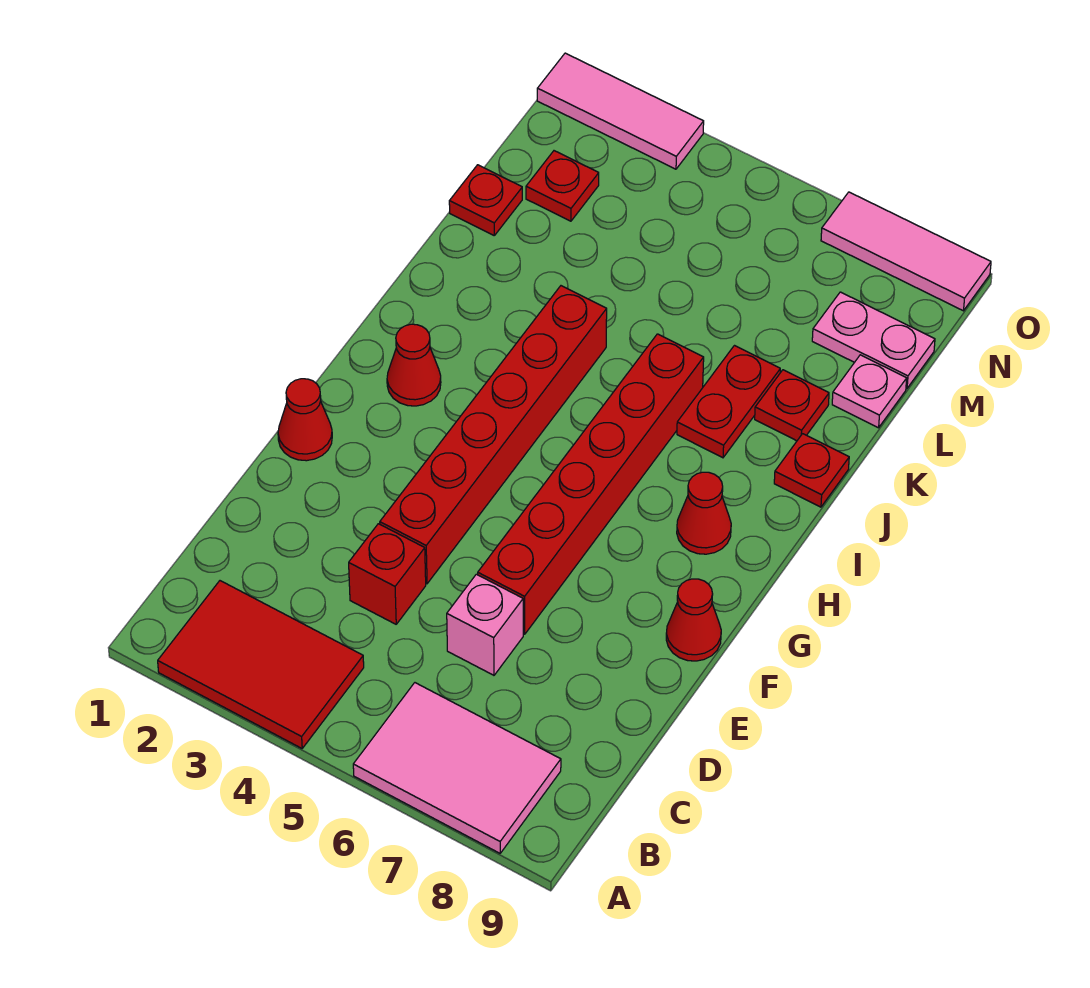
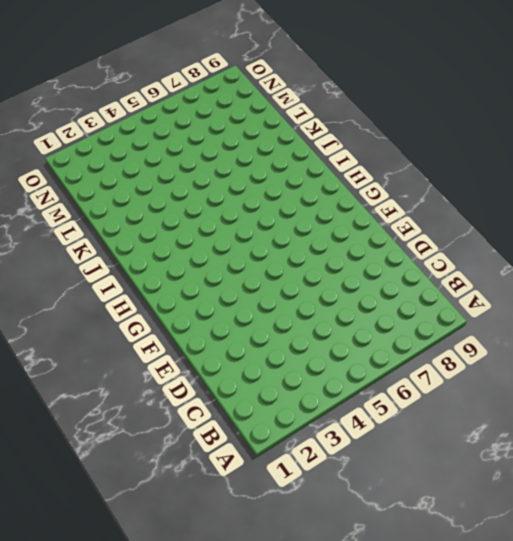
none -> red 2x3 tile [158,581,364,748]
none -> pink 2x3 tile [353,683,561,853]
none -> red 1x1 brick [349,524,426,624]

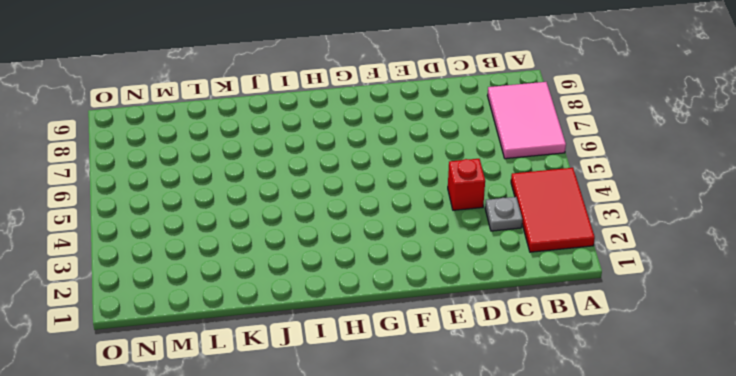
grey 1x1 plate [485,197,522,231] -> none
none -> pink 1x1 brick [447,574,523,675]
none -> red 1x6 brick [380,286,607,584]
none -> red 1x6 brick [478,334,704,634]

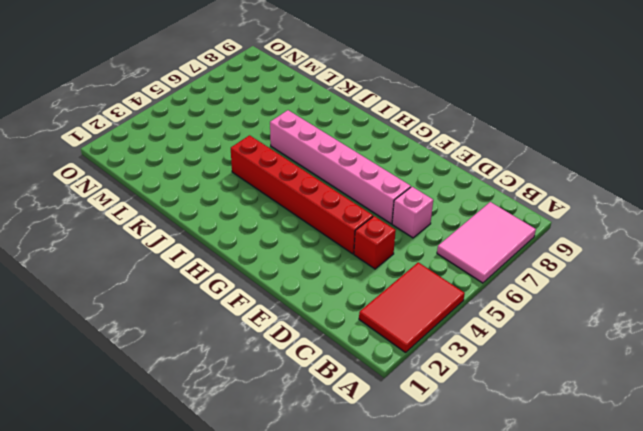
pink 1x6 brick [270,110,411,224] -> red 1x6 brick [478,334,704,634]
none -> red 1x1 cone [278,379,332,461]
none -> red 1x1 cone [666,579,721,661]
none -> red 1x1 cone [387,324,441,406]

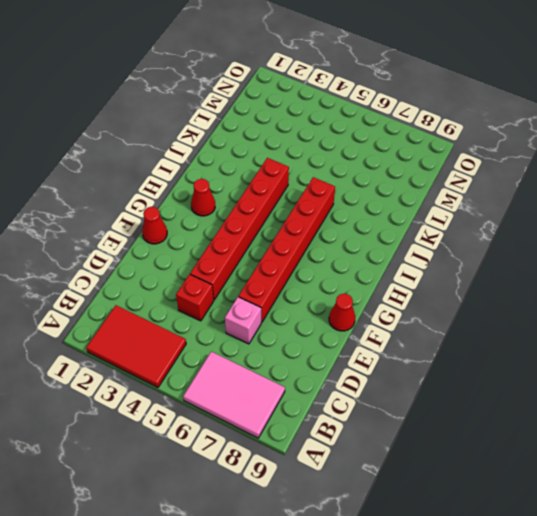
none -> red 1x1 cone [677,472,731,554]
none -> red 1x2 plate [677,346,780,458]
none -> red 1x1 plate [774,434,849,507]

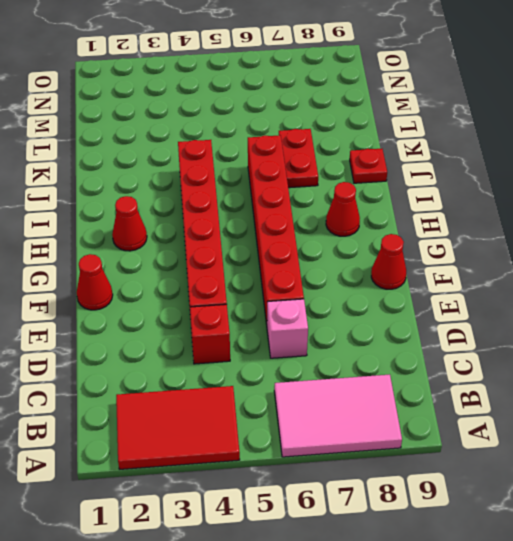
none -> red 1x1 plate [755,370,829,441]
none -> red 1x1 plate [449,165,522,235]
none -> pink 1x1 plate [832,355,907,428]

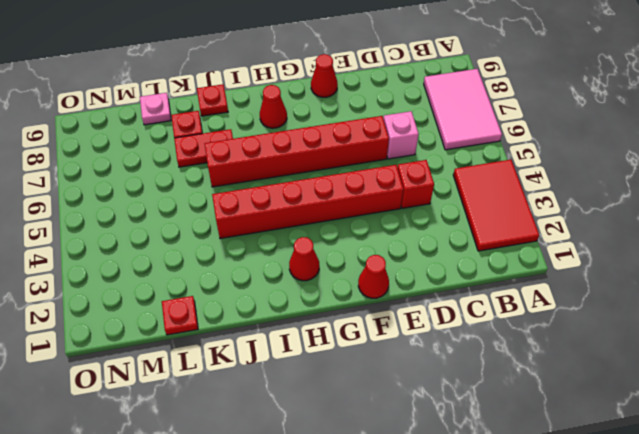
none -> red 1x1 plate [526,151,599,221]
none -> pink 1x2 plate [812,292,935,388]
none -> pink 1x3 tile [537,53,704,169]

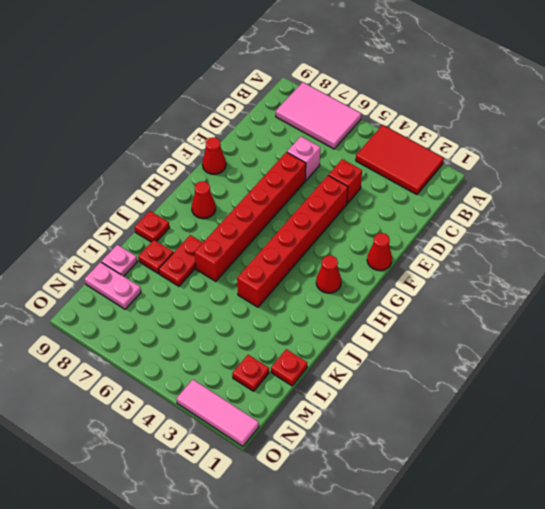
none -> pink 1x3 tile [821,192,991,311]

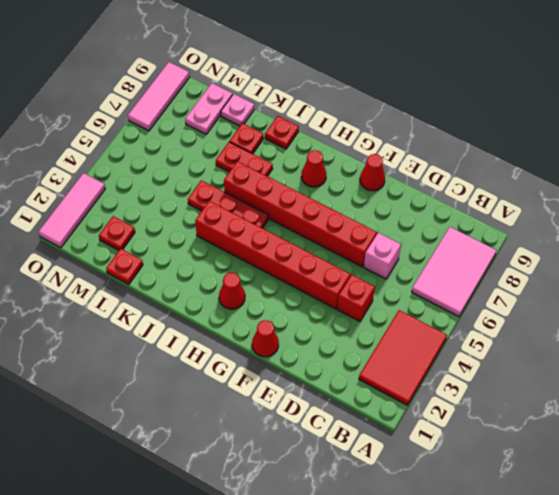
red 1x3 plate [188,180,268,228] -> none

